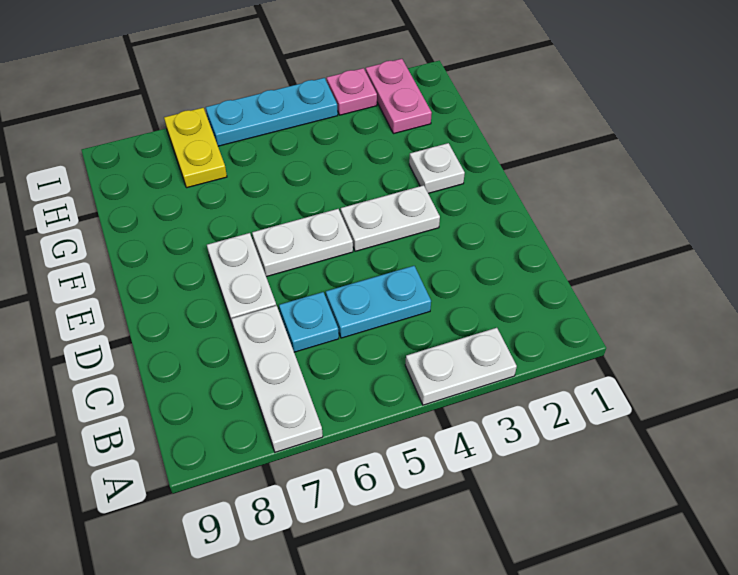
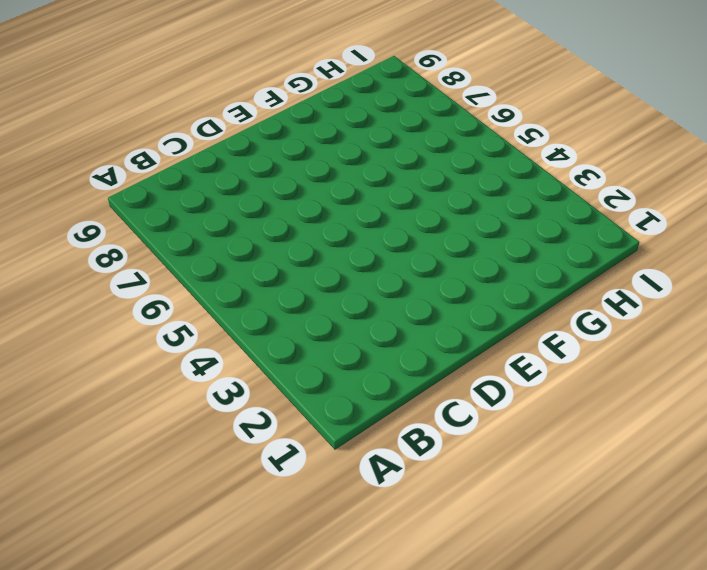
none -> white 1x2 plate [405,328,517,405]
none -> white 1x3 plate [232,305,323,452]
none -> cyan 1x2 plate [326,266,431,338]

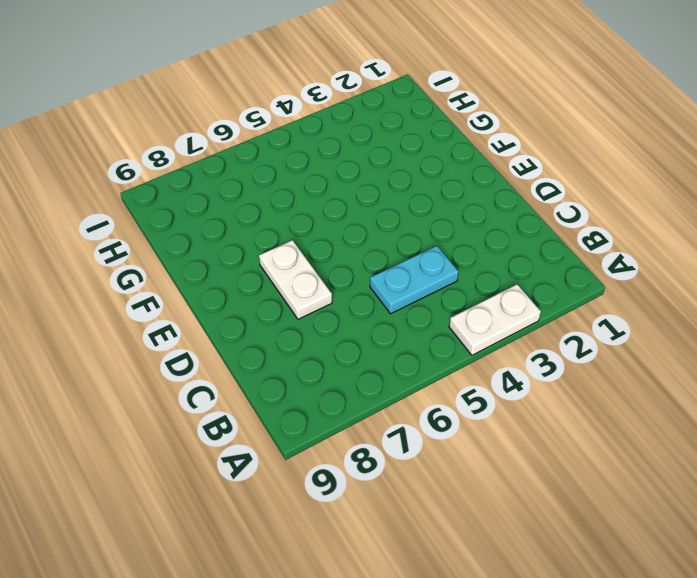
none -> white 1x3 plate [232,305,323,452]
none -> cyan 1x1 plate [279,292,339,352]
none -> white 1x2 plate [341,185,440,251]

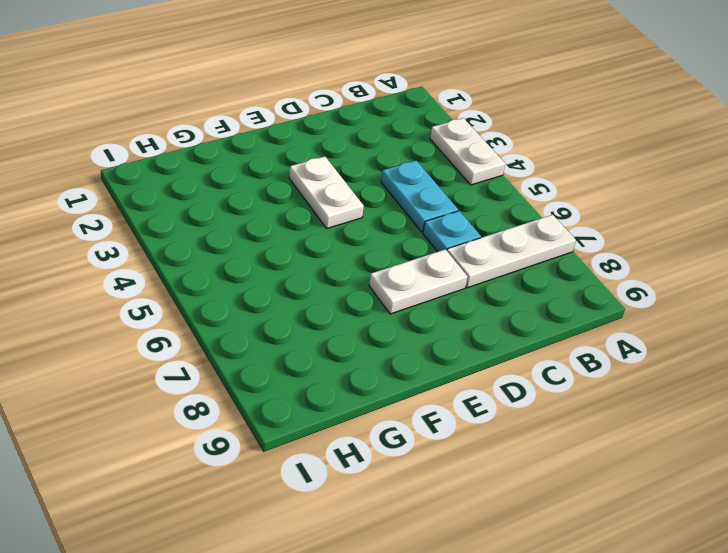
none -> white 1x2 plate [252,209,353,277]
none -> white 1x1 plate [409,143,465,193]
none -> pink 1x2 plate [366,59,432,134]

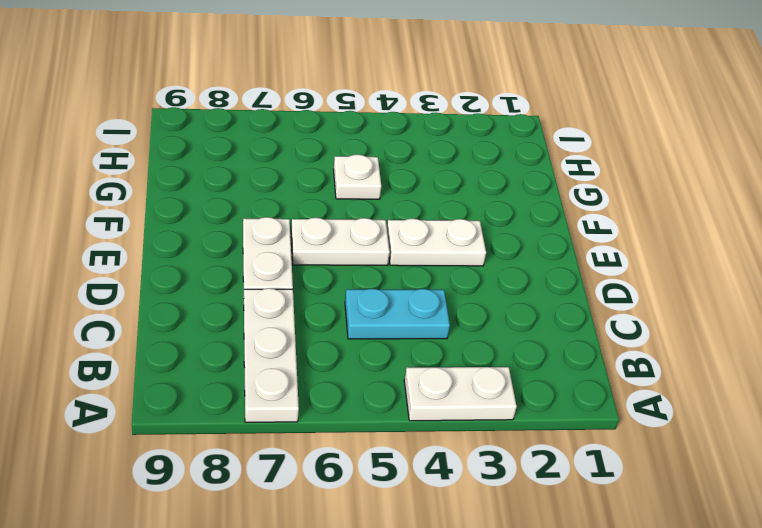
white 1x1 plate [333,154,381,199] -> white 1x1 plate moved to [409,143,465,193]
none -> cyan 1x1 plate [279,292,339,352]
none -> pink 1x2 plate [366,59,432,134]
none -> yellow 1x2 plate [164,108,227,188]

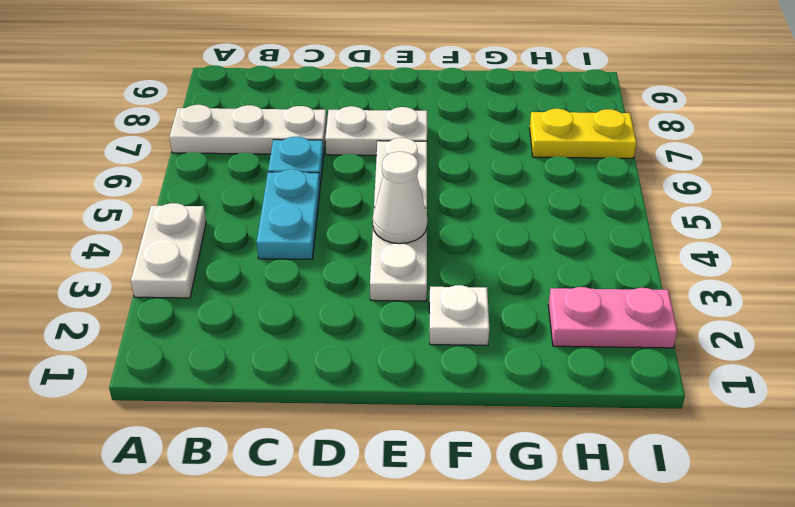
white 1x1 cone [373,152,427,244] -> none
none -> pink 1x1 plate [327,68,377,115]
none -> cyan 1x3 plate [206,78,338,146]

